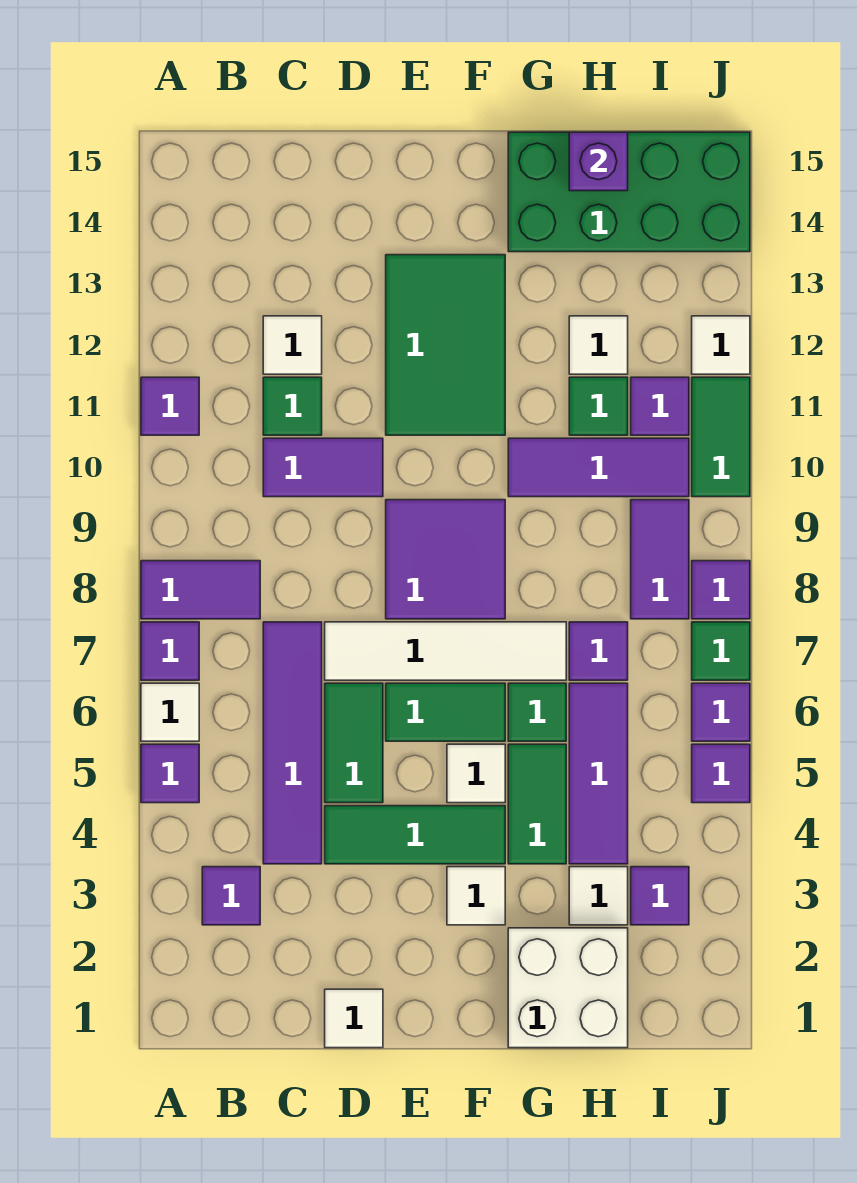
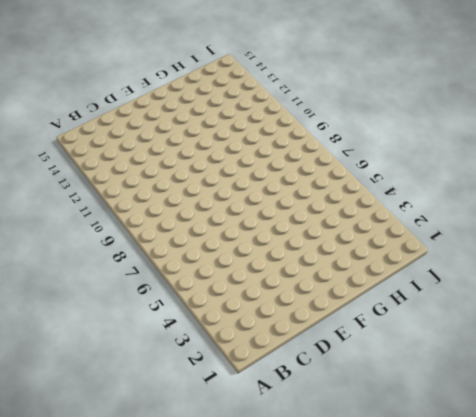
none -> purple 1x1 tile [141,744,199,803]
none -> white 1x1 tile [141,683,199,741]
none -> purple 1x1 tile [141,622,199,680]
none -> purple 1x2 tile [141,561,260,619]

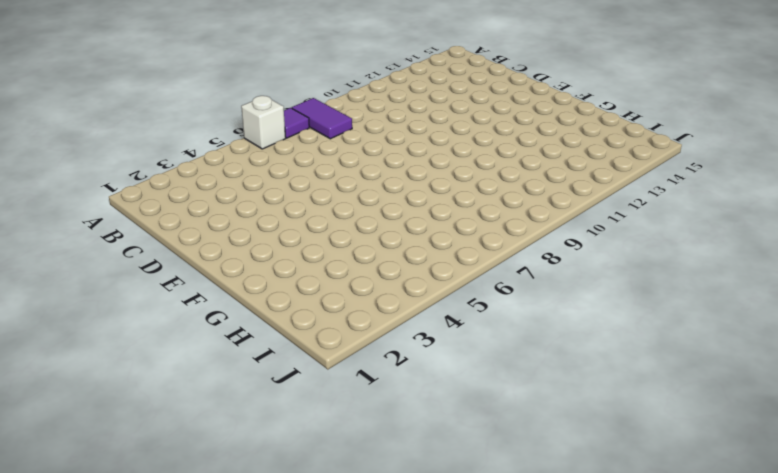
white 1x1 brick [241,96,286,149] -> white 1x1 tile [141,683,199,741]
none -> purple 1x1 tile [141,744,199,803]
none -> purple 1x1 tile [141,377,199,435]
none -> purple 1x1 tile [202,867,260,925]
none -> purple 1x4 tile [263,622,322,864]

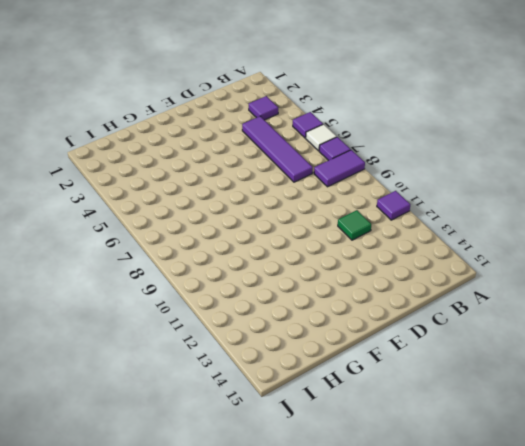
none -> purple 1x2 tile [263,438,383,497]
none -> white 1x1 tile [263,316,322,374]
none -> white 1x1 tile [325,989,383,1048]
none -> green 1x3 tile [325,806,505,864]

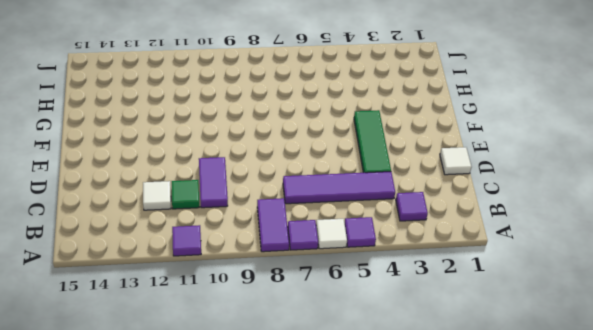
none -> green 1x2 tile [325,683,383,803]
none -> white 1x4 tile [325,622,566,680]
none -> green 1x2 tile [386,683,505,741]
none -> purple 2x2 tile [386,500,505,619]

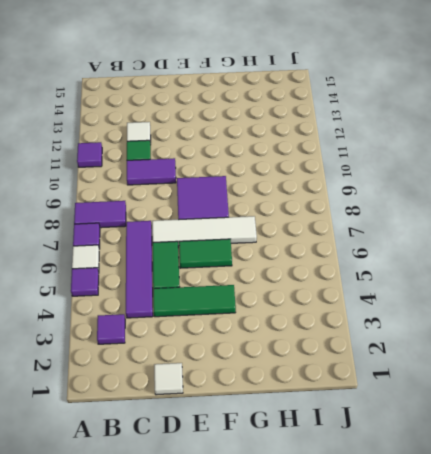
none -> green 2x3 tile [386,255,505,435]
none -> white 1x1 tile [447,867,505,925]
none -> white 1x1 tile [447,744,505,803]
none -> white 2x2 brick [508,928,628,1048]

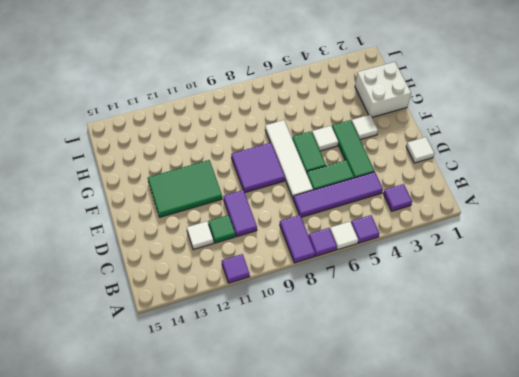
none -> green 1x2 tile [508,744,566,864]
none -> green 1x1 tile [508,683,566,741]
none -> purple 1x3 tile [508,438,689,497]
none -> green 2x4 brick [508,132,750,252]

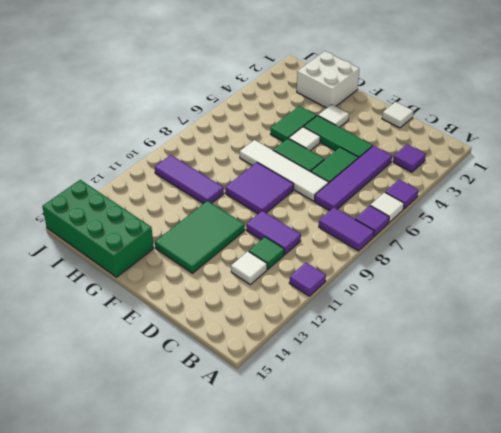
none -> green 1x1 tile [508,683,566,741]
none -> white 1x1 tile [569,867,628,925]
none -> purple 1x3 tile [569,683,628,864]
none -> purple 1x1 tile [569,622,628,680]

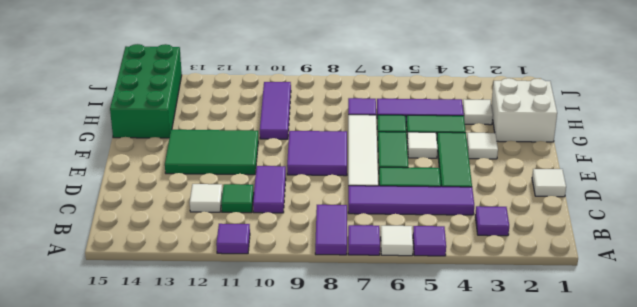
none -> green 1x1 tile [569,377,628,435]
none -> white 1x1 tile [569,316,628,374]
none -> purple 1x1 tile [631,867,689,925]
none -> purple 1x2 tile [631,500,689,619]

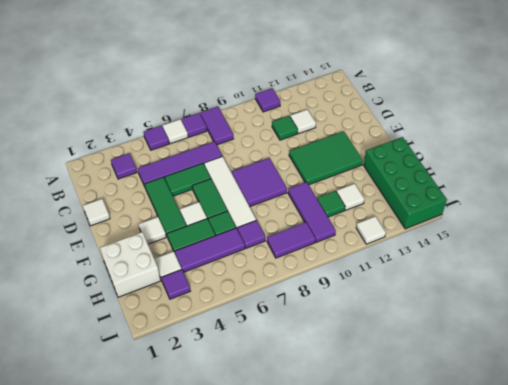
none -> purple 1x2 tile [263,438,383,497]
none -> purple 1x1 tile [631,377,689,435]
none -> purple 1x1 tile [692,744,750,803]
none -> purple 1x1 tile [692,683,750,741]

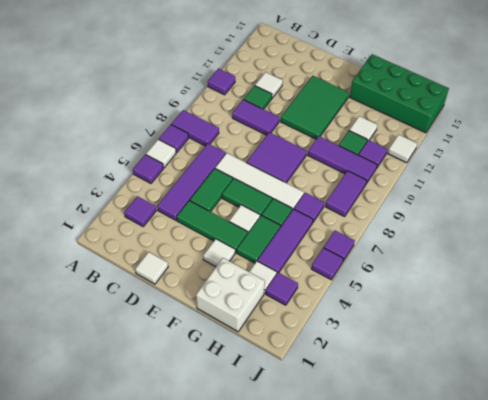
none -> green 1x1 tile [692,622,750,680]
none -> purple 1x1 tile [692,561,750,619]
none -> green 1x2 tile [692,377,750,497]
none -> purple 1x1 brick [569,132,628,191]

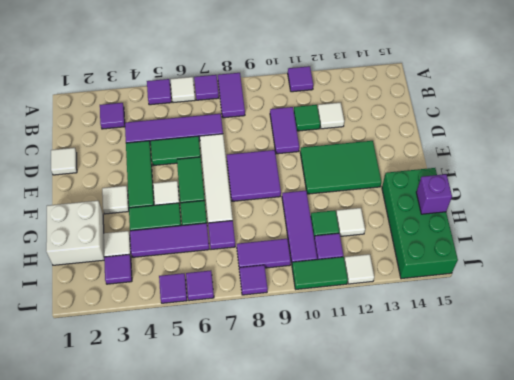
none -> green 1x1 tile [692,622,750,680]

